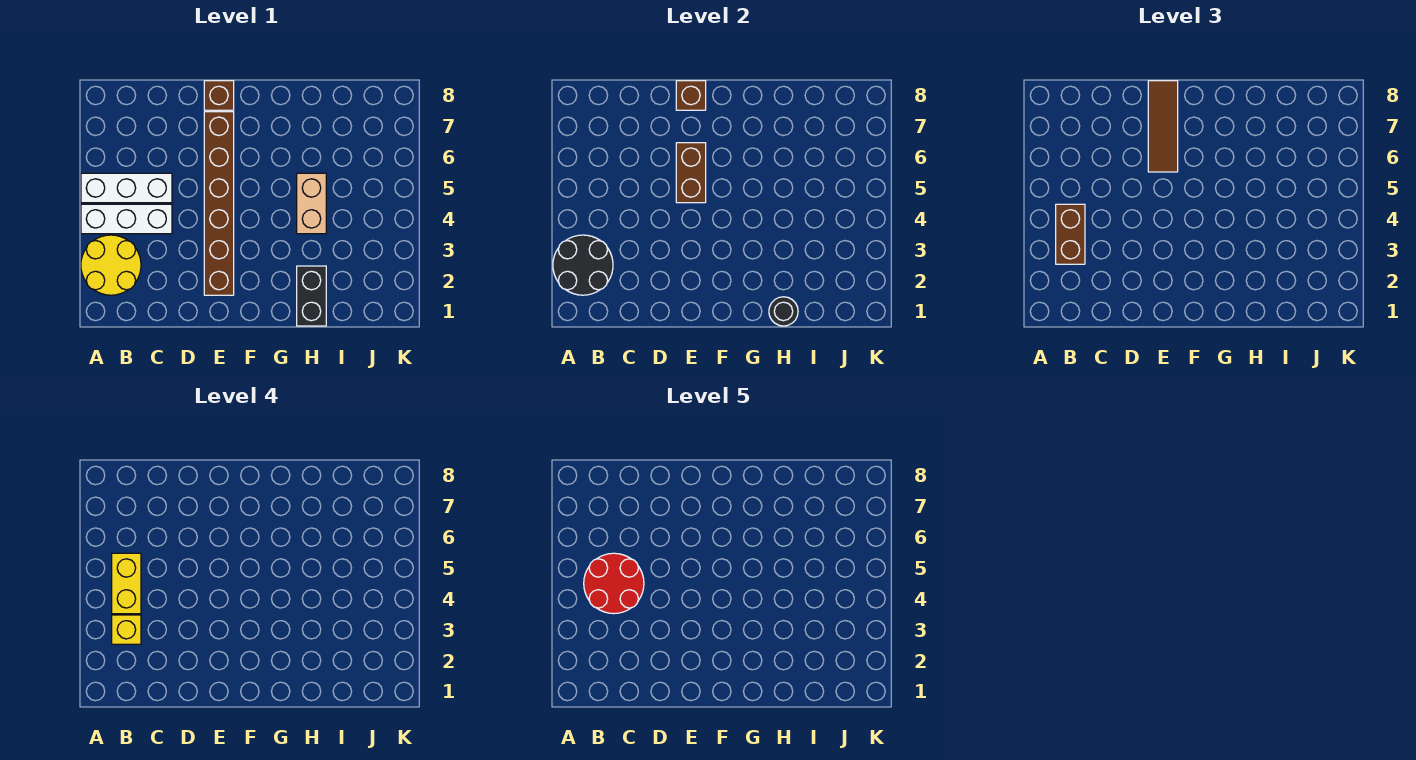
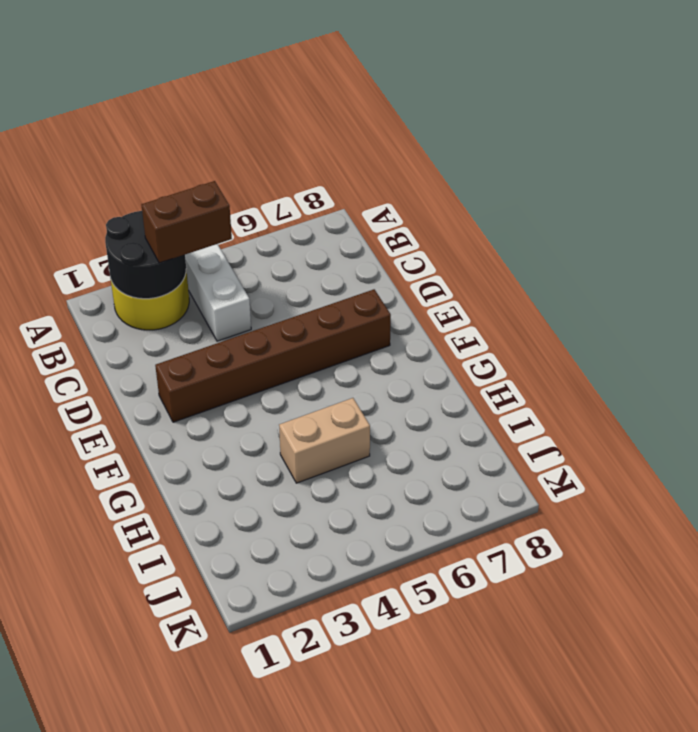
none -> white 1x3 brick [81,173,172,203]
none -> brown 1x1 brick [204,81,234,110]
none -> black 1x2 brick [297,266,326,326]

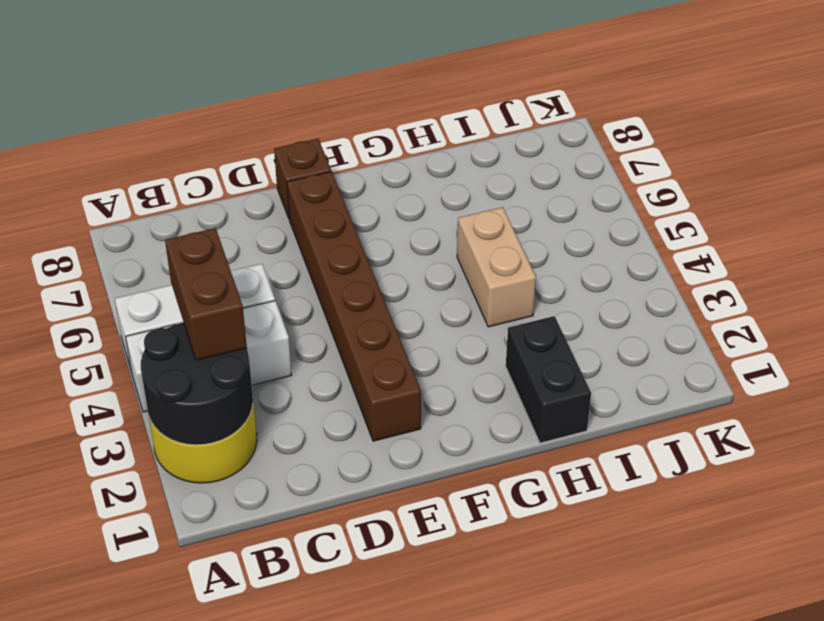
none -> brown 1x2 brick [676,143,706,203]
none -> brown 1x1 brick [676,81,706,110]
none -> black 1x1 round brick [769,297,798,326]

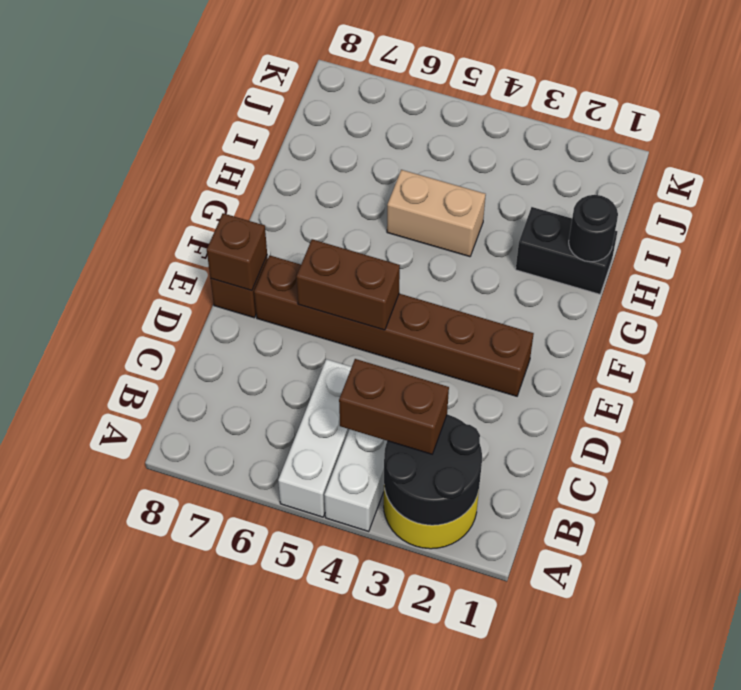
none -> brown 1x3 tile [1148,81,1178,172]
none -> yellow 1x1 brick [112,615,141,644]
none -> yellow 1x2 brick [112,553,141,614]

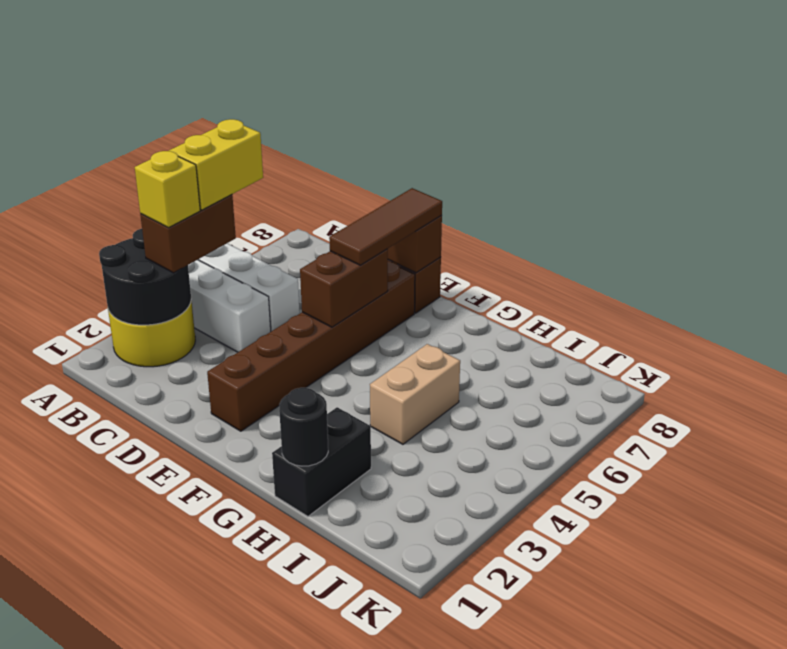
none -> red 2x2 round brick [584,553,644,614]

